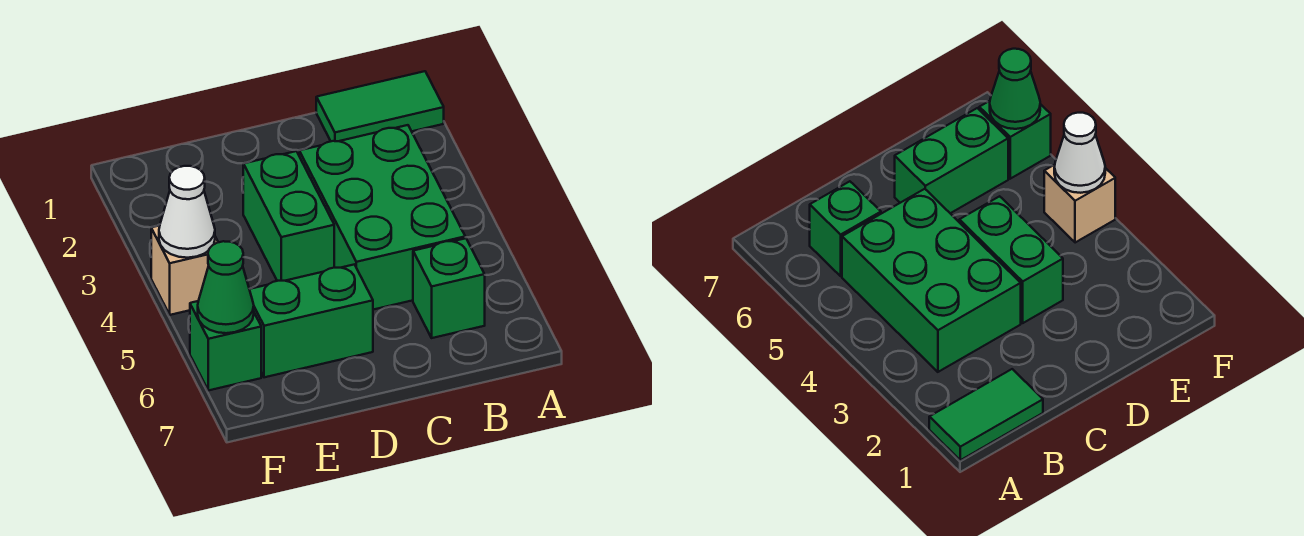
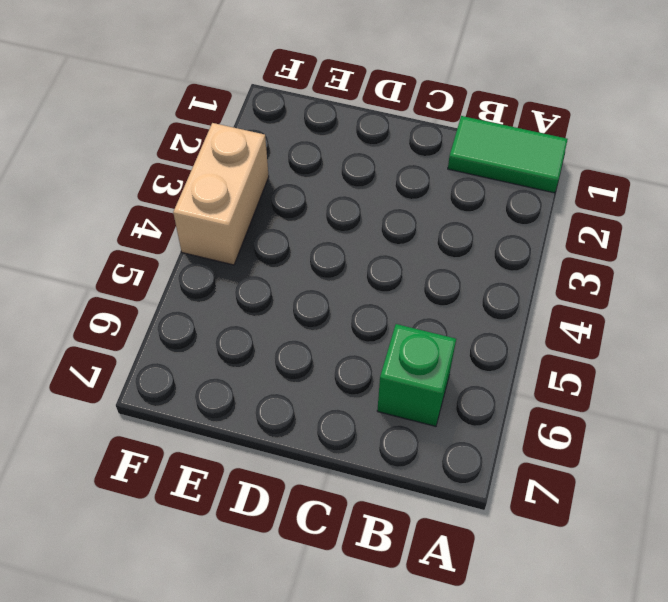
tan 1x2 brick [173,123,269,265] -> tan 1x1 brick [151,226,218,315]
none -> green 2x3 brick [299,125,465,310]
none -> green 1x2 brick [243,151,334,281]

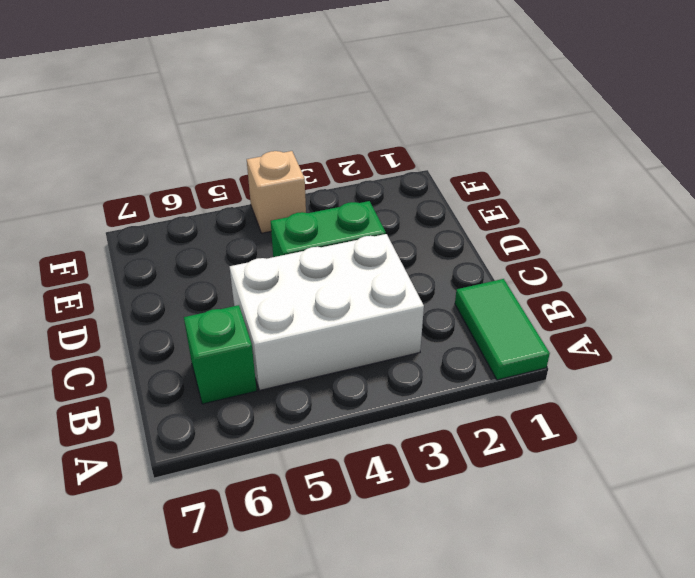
white 2x3 brick [230,234,424,390] -> green 2x3 brick [299,125,465,310]
none -> green 1x2 brick [249,264,373,377]
none -> green 1x1 brick [190,301,261,390]

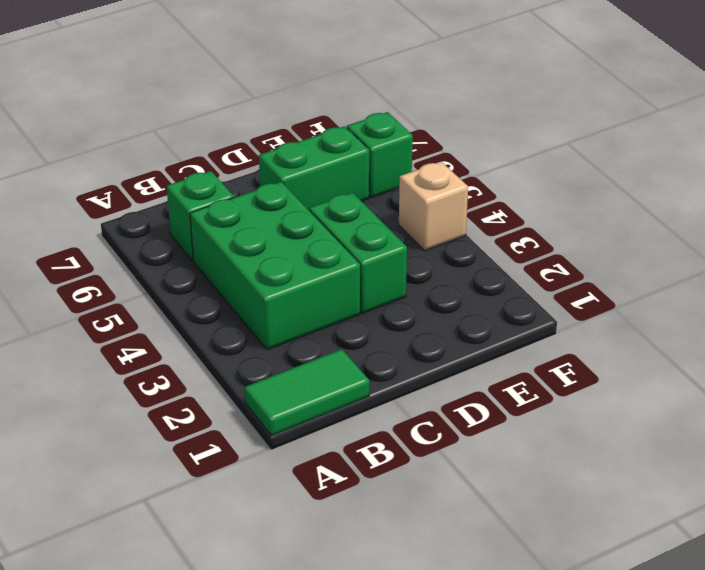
none -> white 1x1 cone [159,166,215,258]
none -> green 1x1 cone [198,241,254,333]

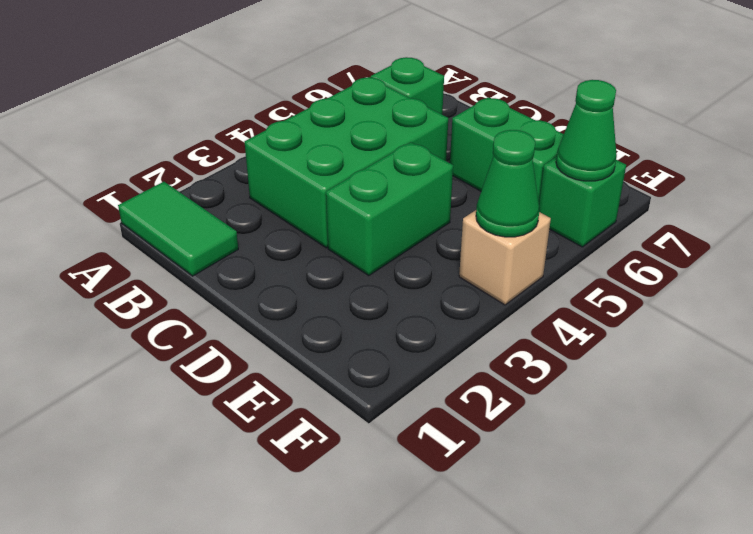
green 1x1 cone [476,130,539,237] -> white 1x1 cone [159,166,215,258]

